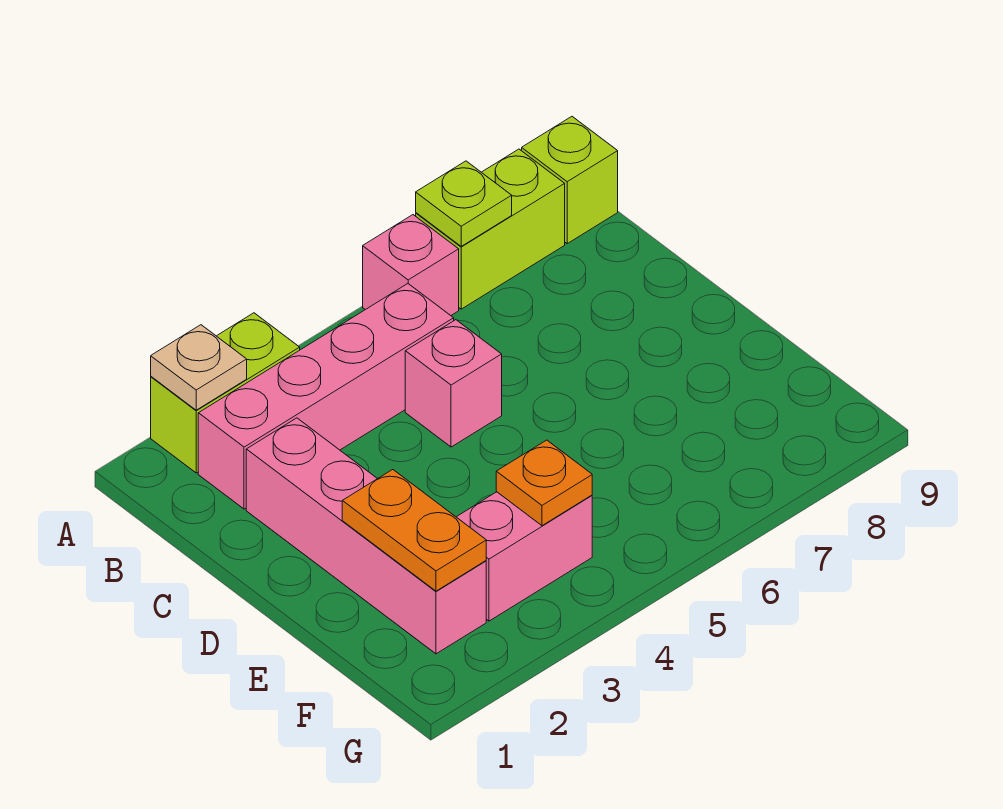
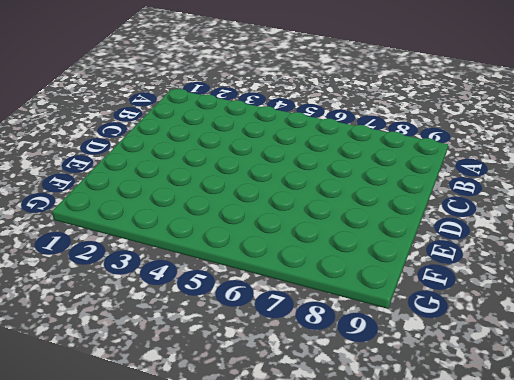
none -> lime 1x2 brick [151,313,300,473]
none -> pink 1x1 brick [363,215,459,315]
none -> lime 1x2 brick [416,149,565,309]

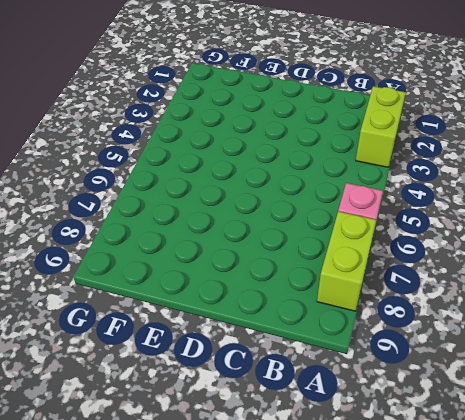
none -> lime 1x1 brick [522,117,618,243]
none -> pink 1x4 brick [198,284,454,509]
none -> pink 1x4 brick [246,418,486,654]

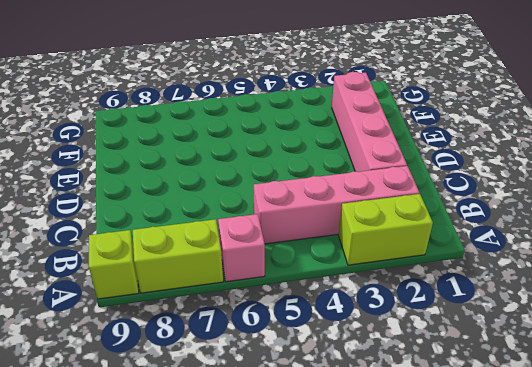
none -> pink 1x1 brick [405,320,502,447]
none -> pink 1x2 brick [457,492,592,621]
none -> tan 1x1 plate [151,325,247,410]

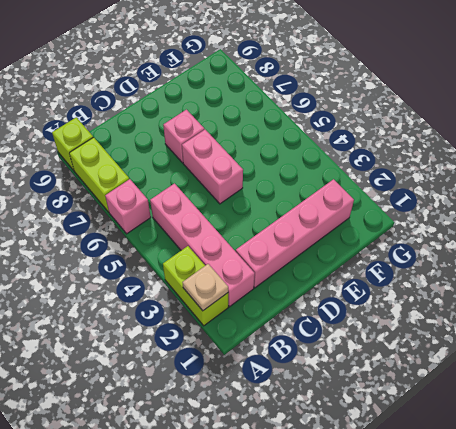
pink 1x2 brick [182,130,243,204] -> pink 1x2 brick moved to [457,492,592,621]
pink 1x1 brick [163,110,204,163] -> pink 1x1 brick moved to [405,320,502,447]
none -> lime 1x1 plate [416,161,512,246]
none -> orange 1x2 plate [342,470,486,591]
none -> orange 1x1 plate [496,440,592,526]

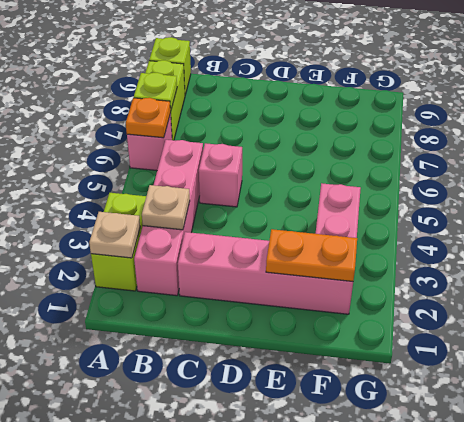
orange 1x1 plate [126,98,171,138] -> orange 1x1 plate moved to [496,440,592,526]
tan 1x1 plate [142,185,190,230] -> none

